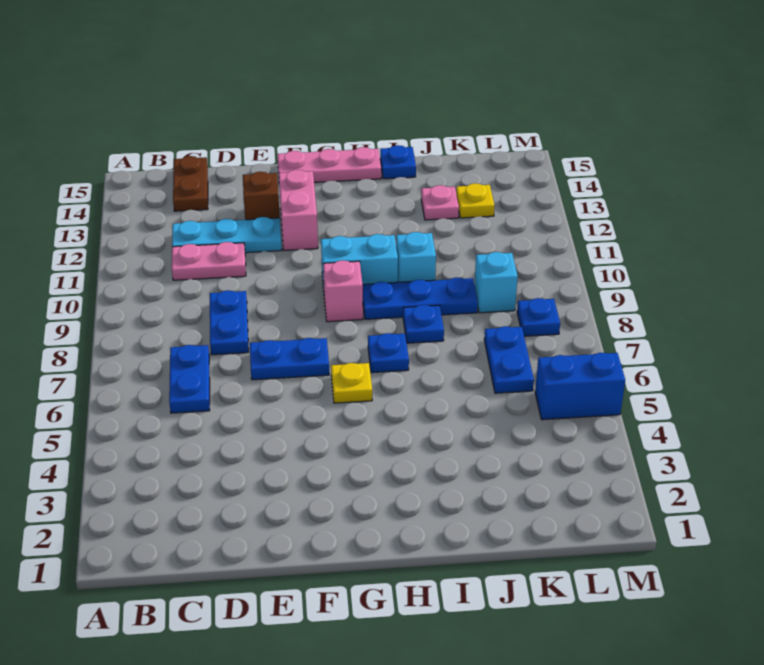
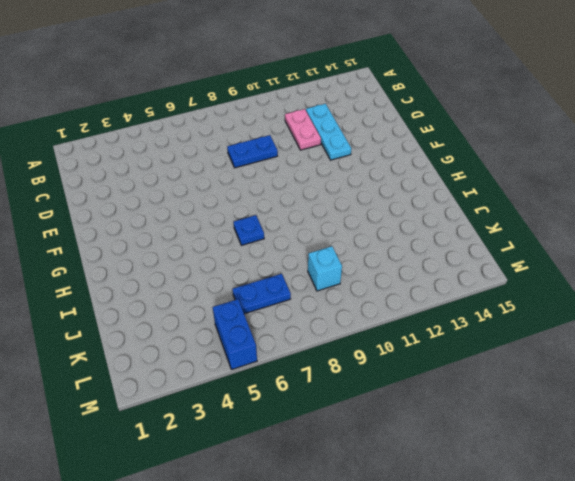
none -> blue 1x2 plate [169,345,210,413]
none -> brown 1x2 plate [173,156,208,211]
none -> blue 1x2 plate [250,338,329,380]

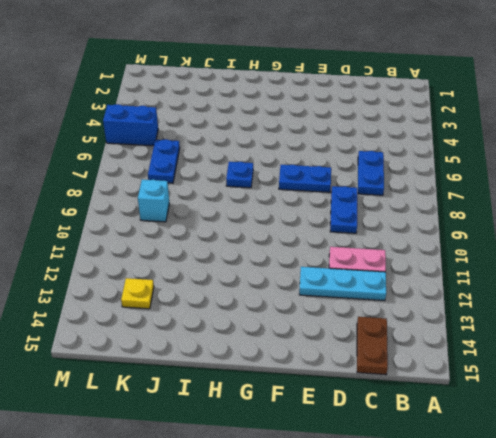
none -> brown 1x1 brick [243,172,280,220]
none -> pink 1x2 brick [279,170,318,250]
none -> pink 1x3 plate [277,147,381,182]

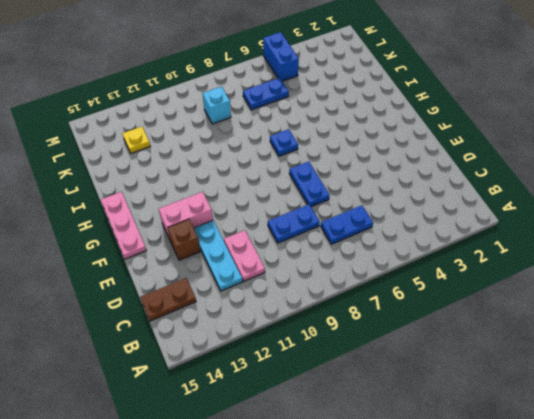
none -> yellow 1x1 plate [331,363,372,403]
none -> pink 1x1 brick [323,260,363,322]
none -> cyan 1x2 brick [321,234,398,288]

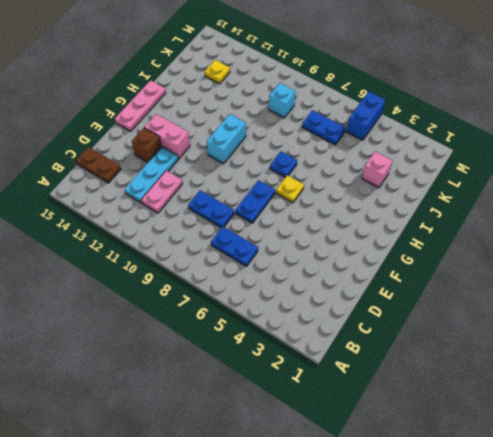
pink 1x1 brick [362,151,393,188] -> pink 1x1 brick moved to [323,260,363,322]
none -> blue 1x3 plate [363,277,478,319]
none -> blue 1x1 plate [403,305,444,343]
none -> cyan 1x1 brick [396,232,436,282]

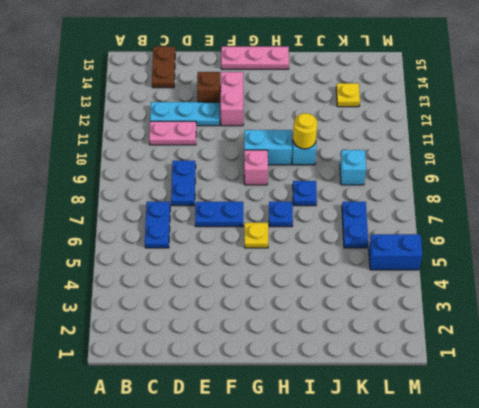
yellow 1x1 round brick [293,113,317,149] -> none
none -> blue 1x3 plate [363,277,478,319]
none -> blue 1x1 plate [380,145,416,179]
none -> pink 1x1 plate [421,185,459,220]

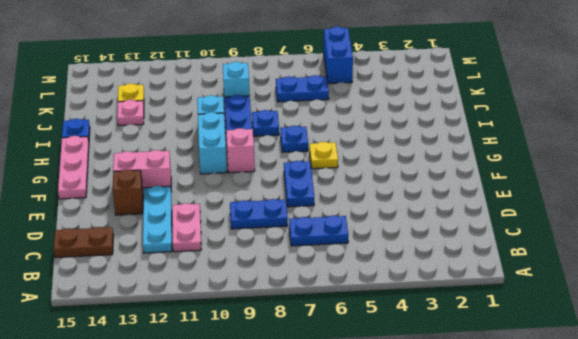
none -> blue 1x1 plate [517,298,560,336]

